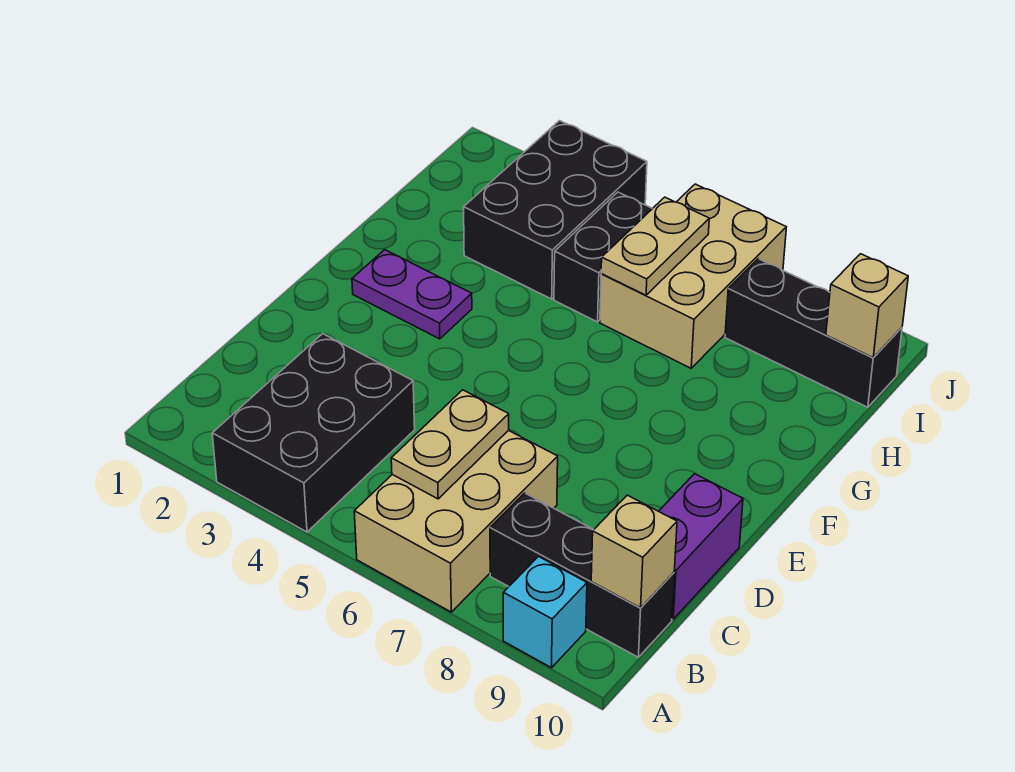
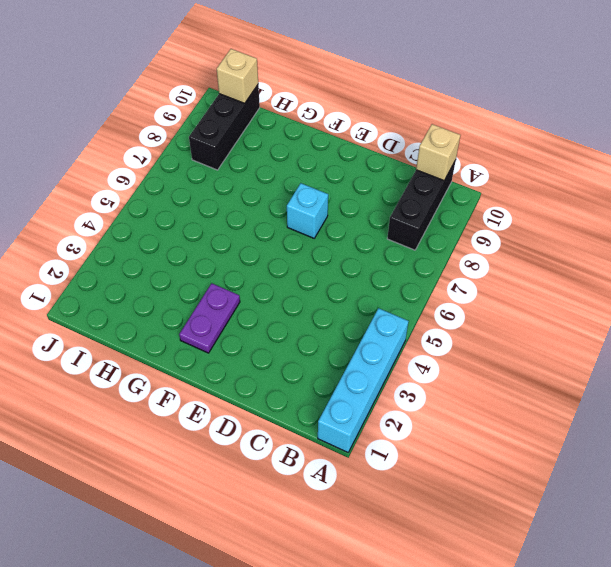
cyan 1x4 brick [318,308,409,452] -> black 2x3 brick [212,334,415,532]
cyan 1x1 brick [287,183,328,238] -> cyan 1x1 brick moved to [503,557,587,668]
none -> tan 2x3 brick [354,430,558,612]
none -> purple 1x2 brick [659,474,743,619]
none -> black 2x3 brick [464,121,647,299]

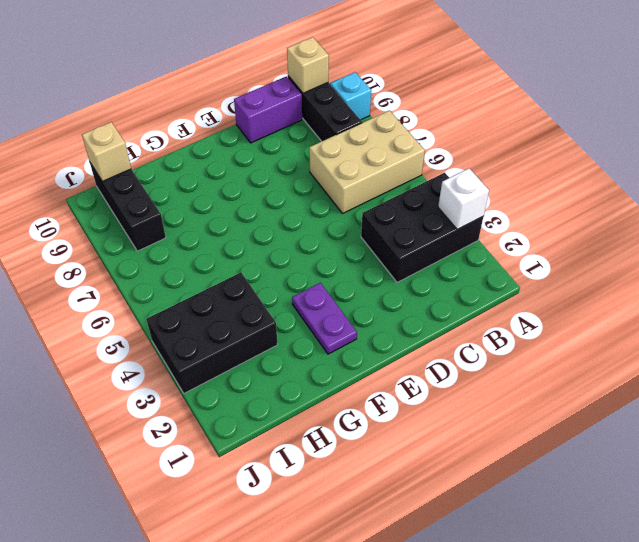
white 1x1 brick [438,168,489,229] -> none
none -> black 1x2 brick [554,192,653,322]
none -> tan 2x3 brick [600,184,786,368]
none -> tan 1x2 plate [391,390,509,499]

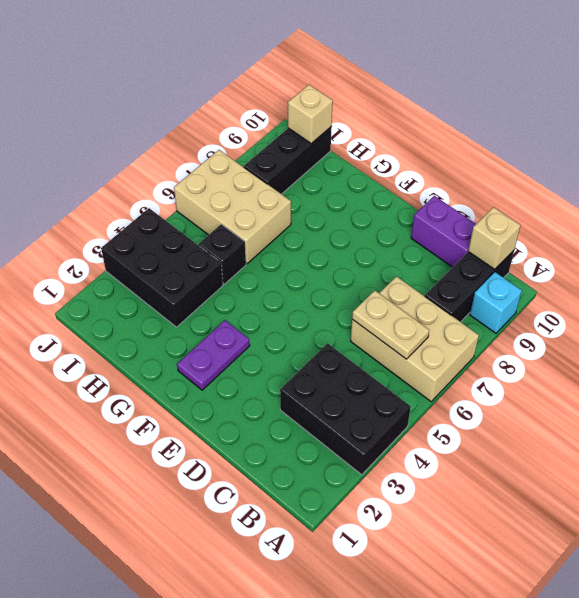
black 1x1 brick [199,224,246,284] -> black 1x2 brick [554,192,653,322]
none -> tan 1x2 plate [601,197,709,295]

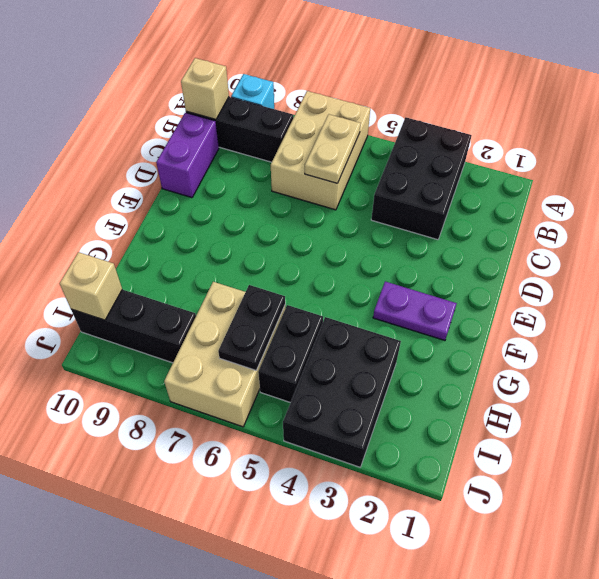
black 1x2 plate [218,285,285,370] -> tan 1x2 plate [601,197,709,295]

